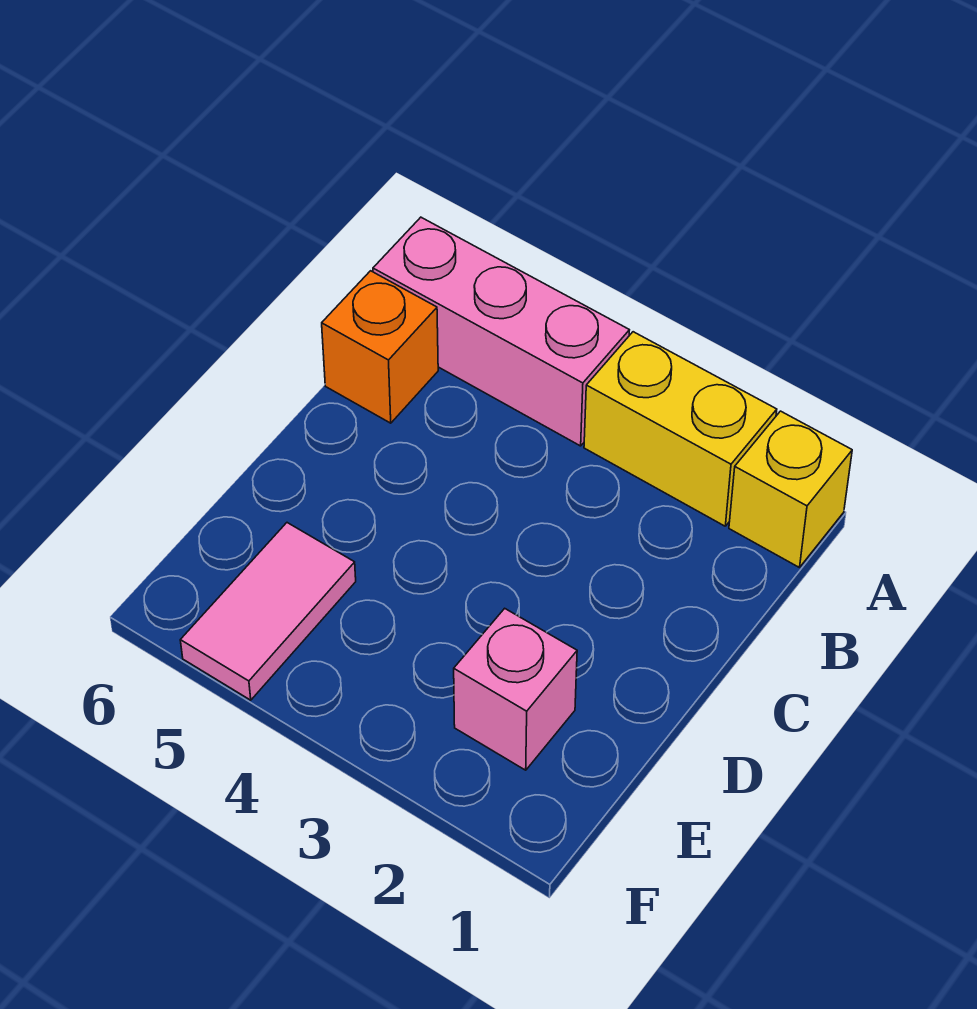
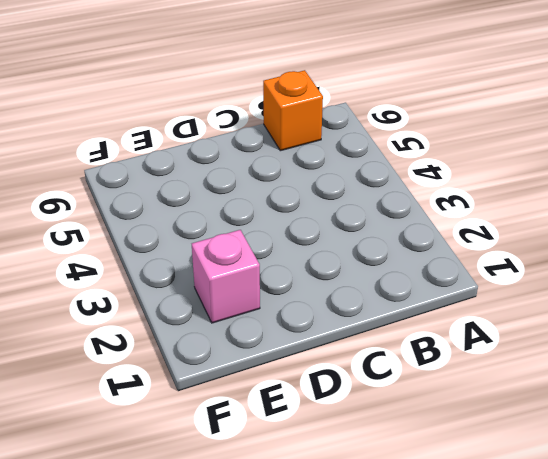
none -> yellow 1x1 brick [729,411,852,568]
none -> yellow 1x2 brick [584,332,777,526]

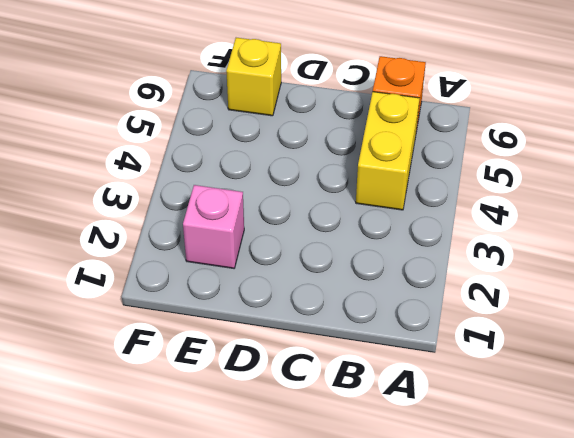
yellow 1x2 brick [356,92,420,210] -> yellow 1x2 brick moved to [584,332,777,526]
yellow 1x1 brick [226,38,281,116] -> yellow 1x1 brick moved to [729,411,852,568]
none -> pink 1x3 brick [373,217,629,446]
none -> pink 1x2 tile [180,523,356,700]

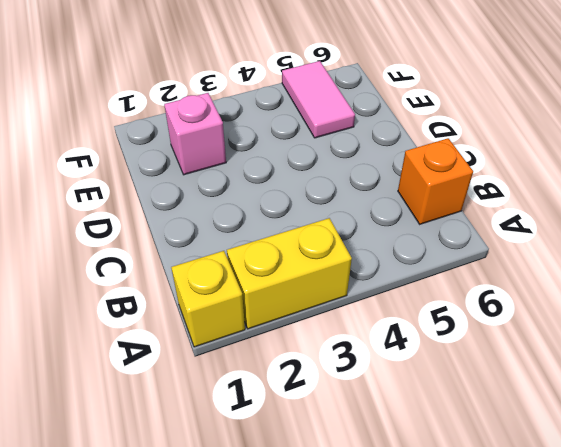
none -> pink 1x3 brick [373,217,629,446]

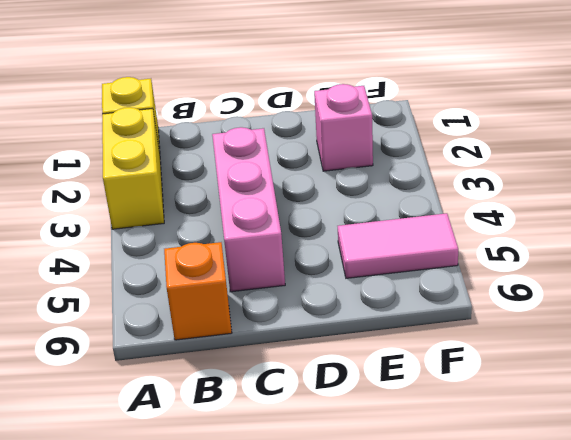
pink 1x3 brick [212,127,285,292] -> pink 1x3 brick moved to [373,217,629,446]

